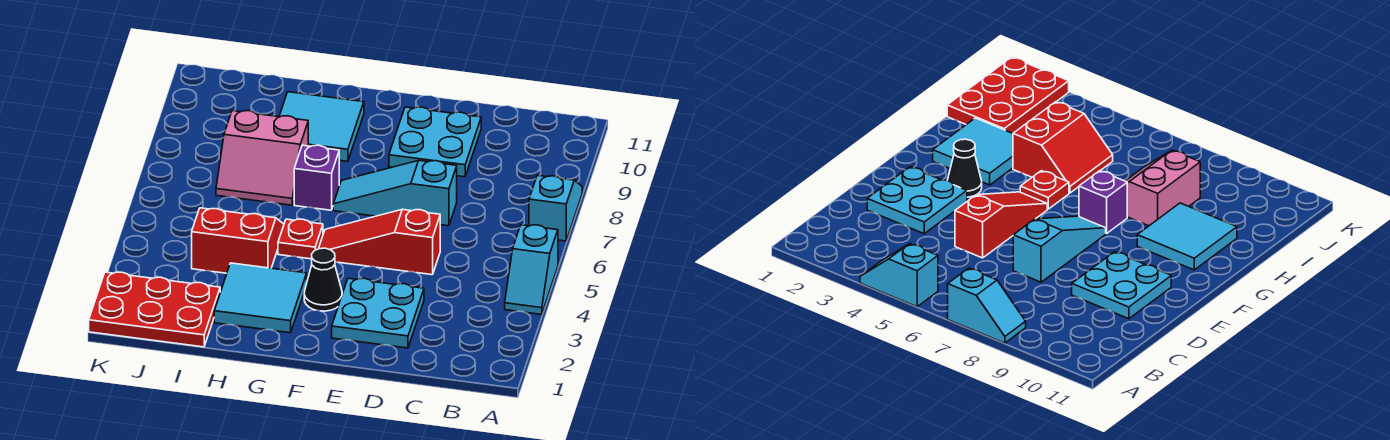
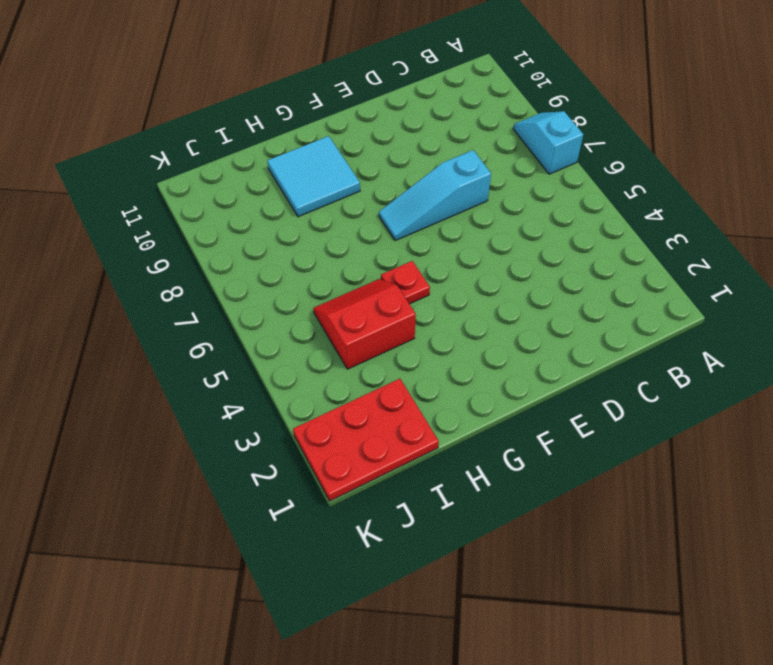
none -> cyan 1x2 slope [505,225,558,314]
none -> cyan 2x2 plate [332,278,424,348]
none -> red 1x3 slope [319,209,440,275]

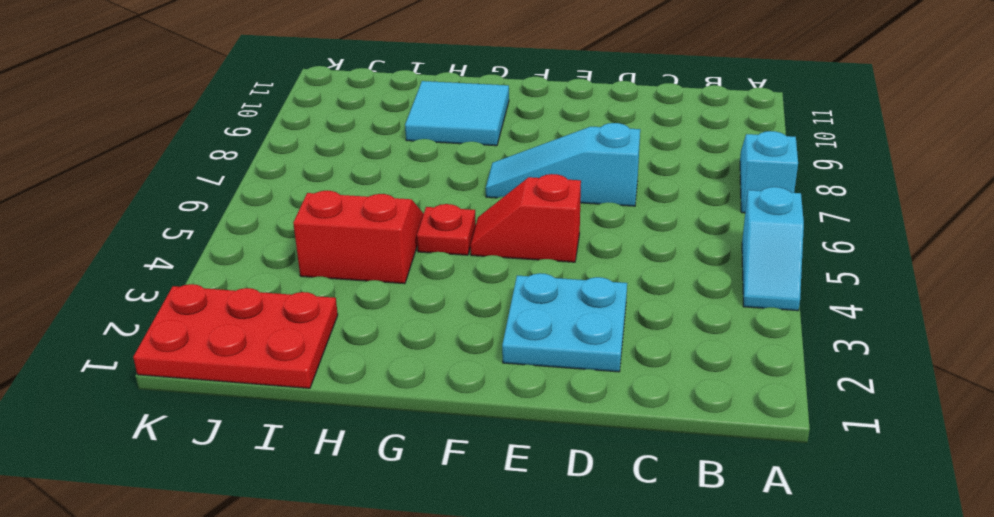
red 1x2 slope [470,174,581,262] -> red 1x3 slope [319,209,440,275]
none -> cyan 2x2 plate [389,107,481,177]
none -> black 1x1 cone [304,248,342,311]
none -> cyan 2x2 tile [214,263,307,333]

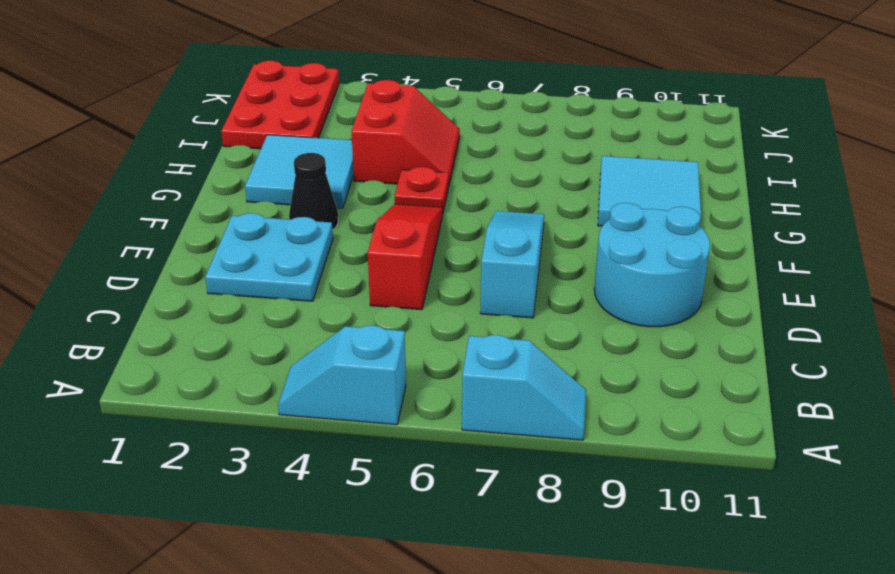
cyan 2x2 round brick [594,203,710,327] -> cyan 2x2 plate [389,107,481,177]
none -> purple 1x1 brick [294,145,339,210]
none -> pink 2x2 slope [216,111,308,205]

